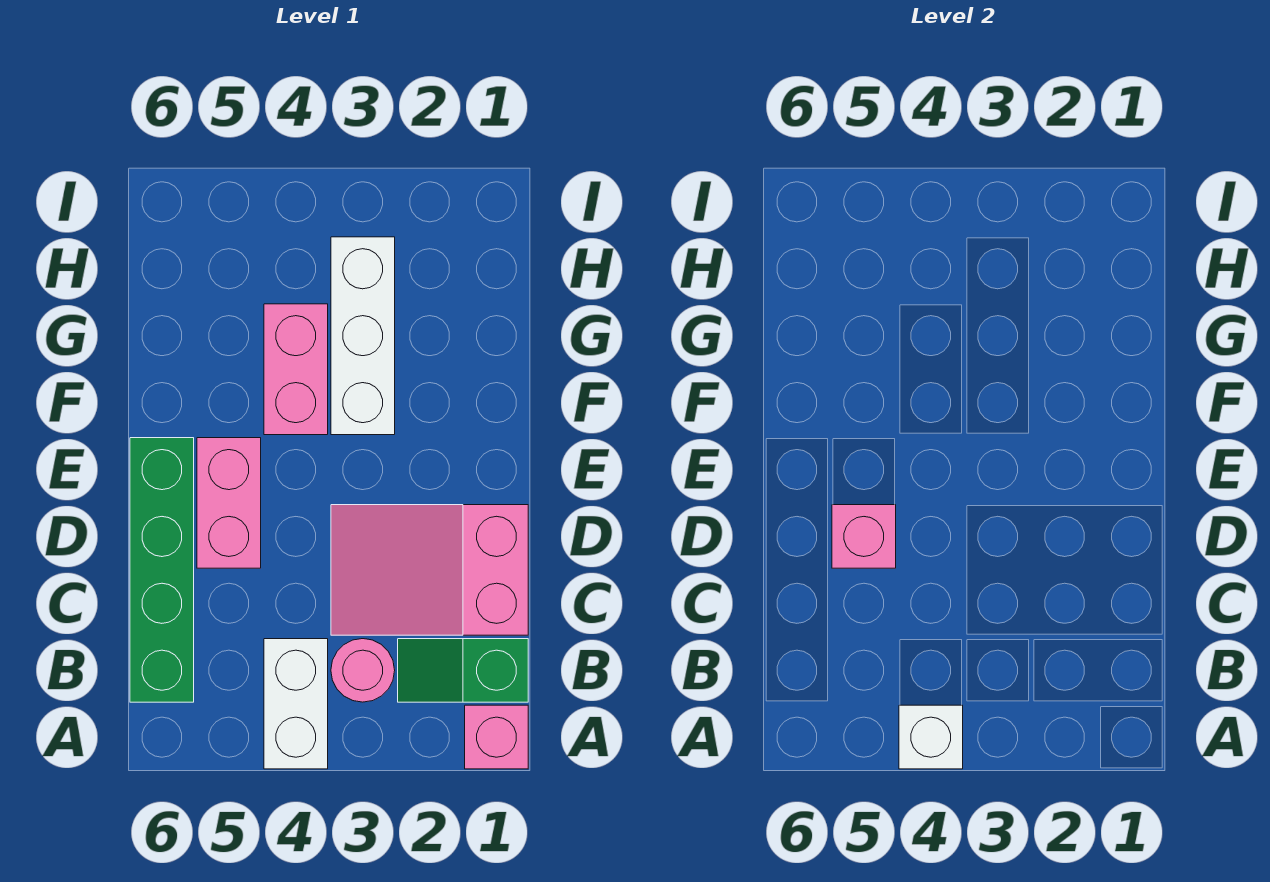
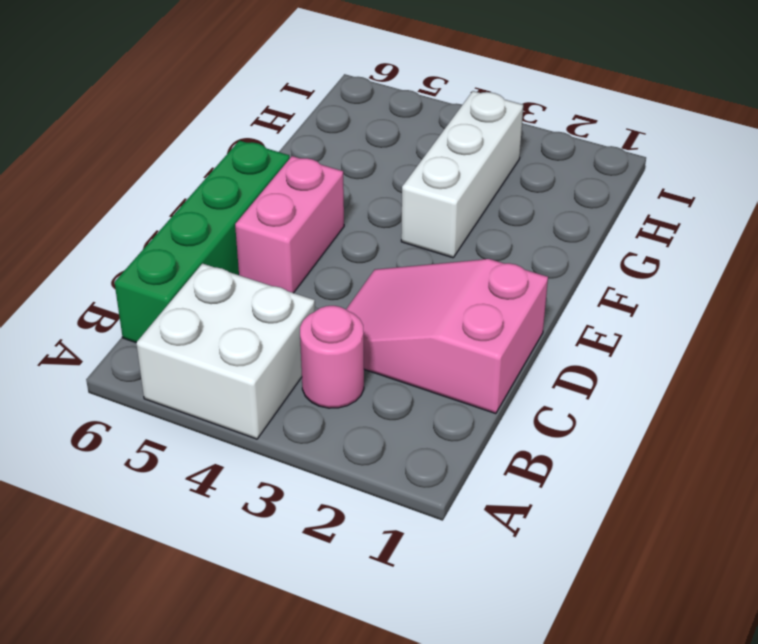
white 2x2 brick [136,264,315,439] -> white 1x2 brick [264,639,328,769]
none -> pink 1x1 brick [465,705,528,769]
none -> green 1x2 slope [398,639,528,702]

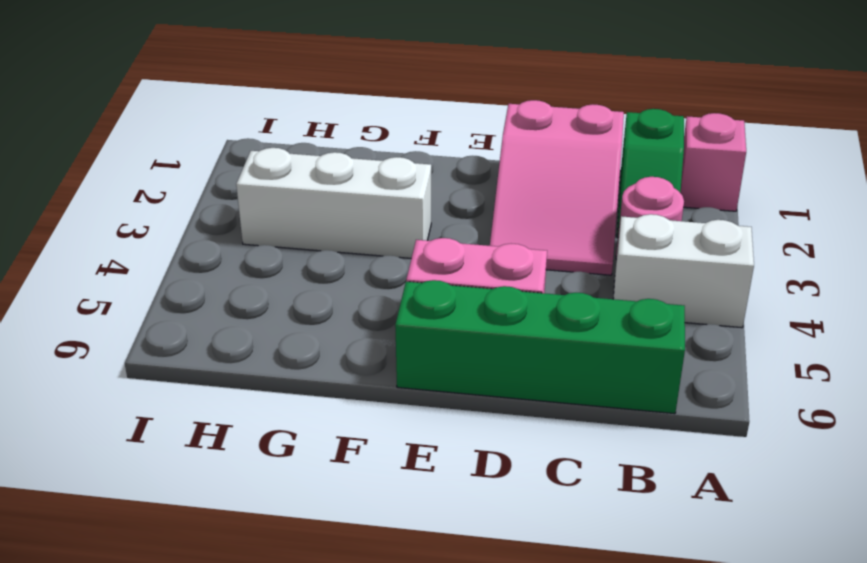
none -> pink 1x2 brick [264,304,328,435]
none -> white 1x1 brick [899,705,963,769]

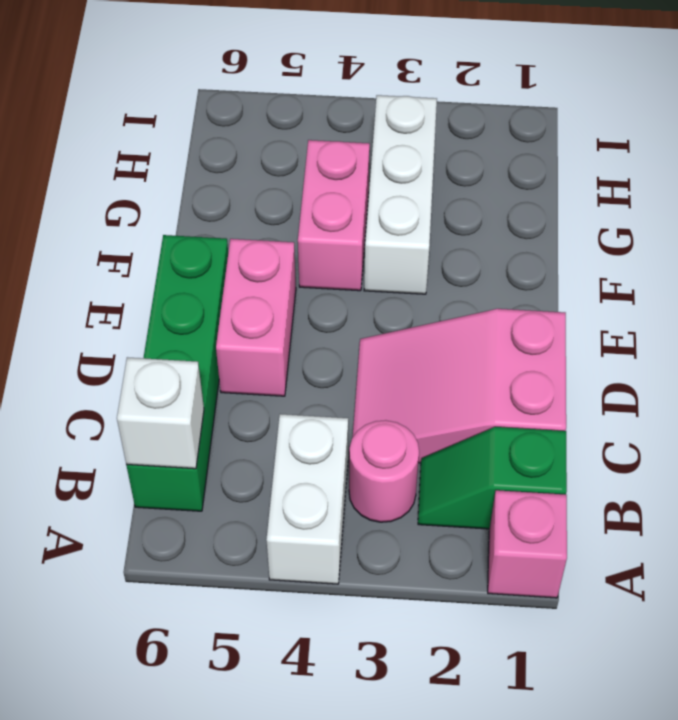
white 1x1 brick [117,357,204,469] -> white 1x1 brick moved to [899,705,963,769]
none -> pink 1x1 brick [832,505,896,568]

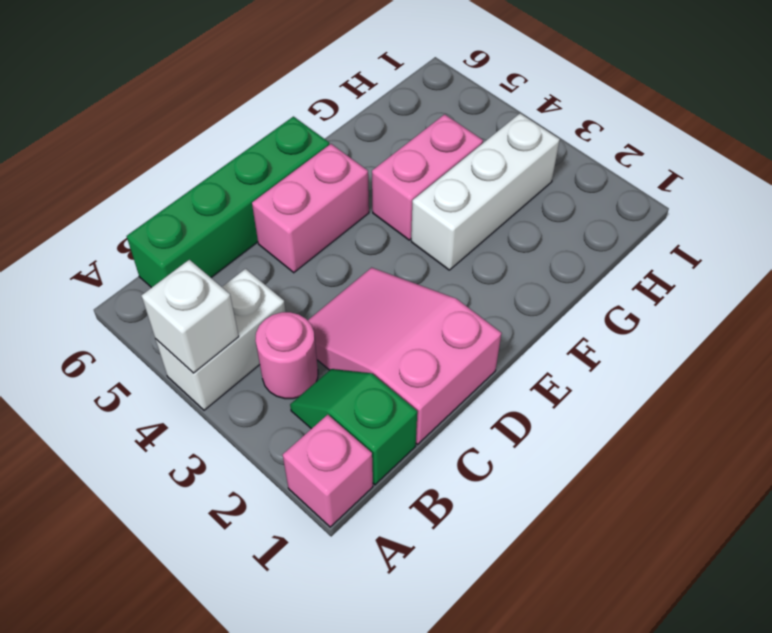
none -> pink 1x1 brick [832,505,896,568]

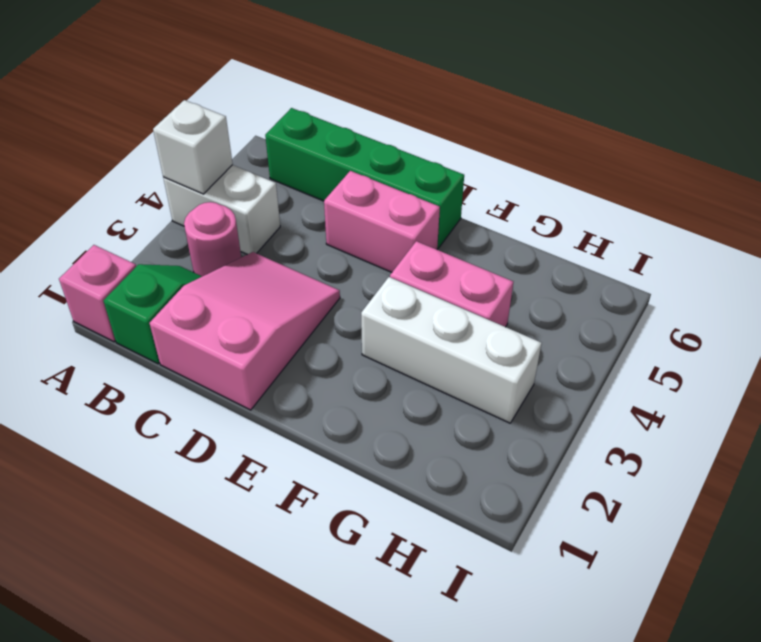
none -> pink 1x1 brick [832,505,896,568]

